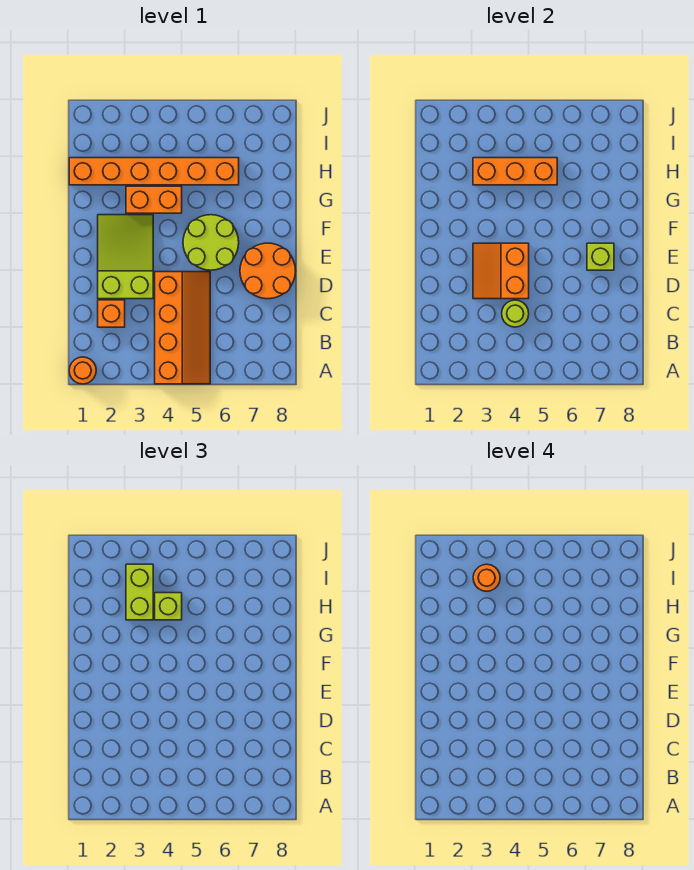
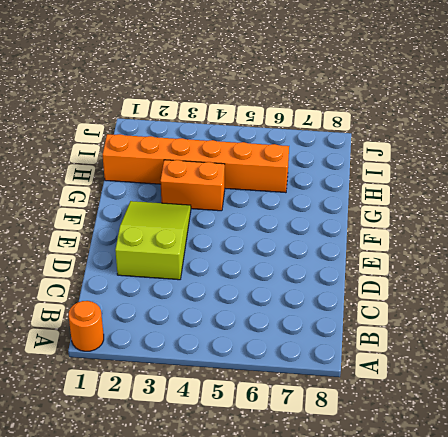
none -> orange 2x4 slope [155,272,210,384]
none -> orange 1x1 brick [98,300,125,327]
none -> orange 2x2 round brick [240,243,296,299]

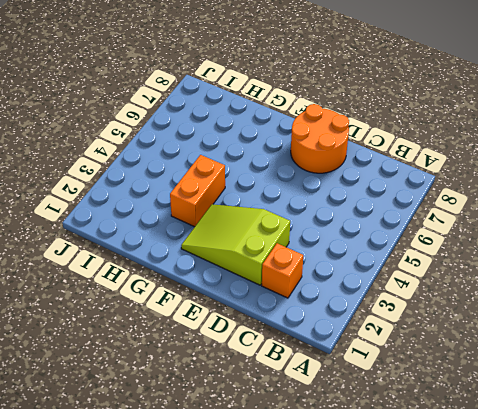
none -> orange 1x1 round brick [69,357,96,384]
none -> orange 2x4 slope [155,272,210,384]
none -> lime 2x2 round brick [183,215,239,270]

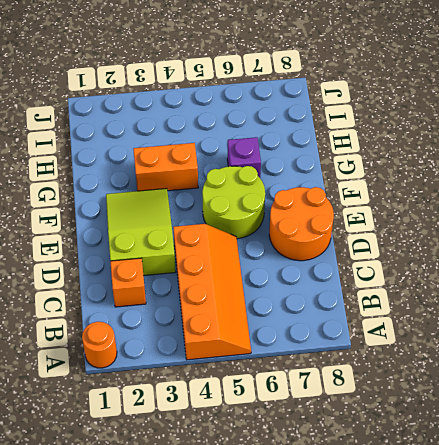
purple 1x1 brick [227,137,261,178] -> none
none -> orange 1x6 brick [69,158,239,185]
none -> lime 1x1 round brick [502,300,529,327]
none -> orange 2x2 slope [473,243,529,299]

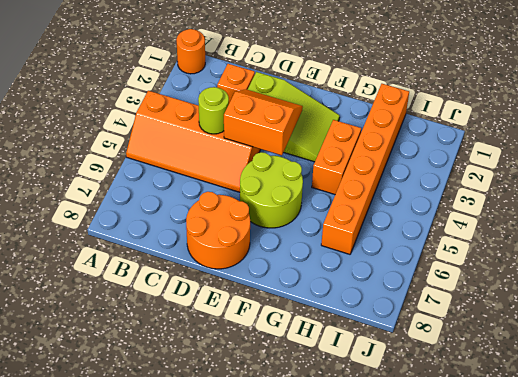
none -> lime 1x1 brick [587,243,614,270]
none -> orange 1x3 brick [473,158,557,185]
none -> lime 1x2 brick [126,564,153,620]

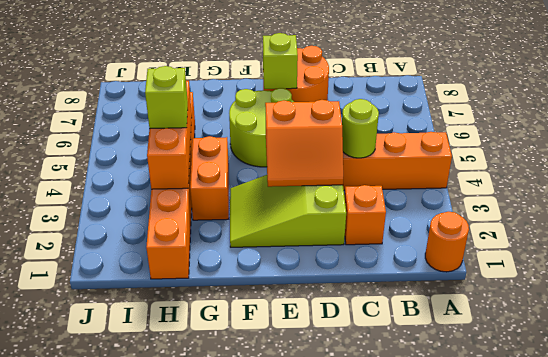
none -> lime 1x2 brick [126,564,153,620]
none -> orange 1x1 round brick [473,564,500,591]

